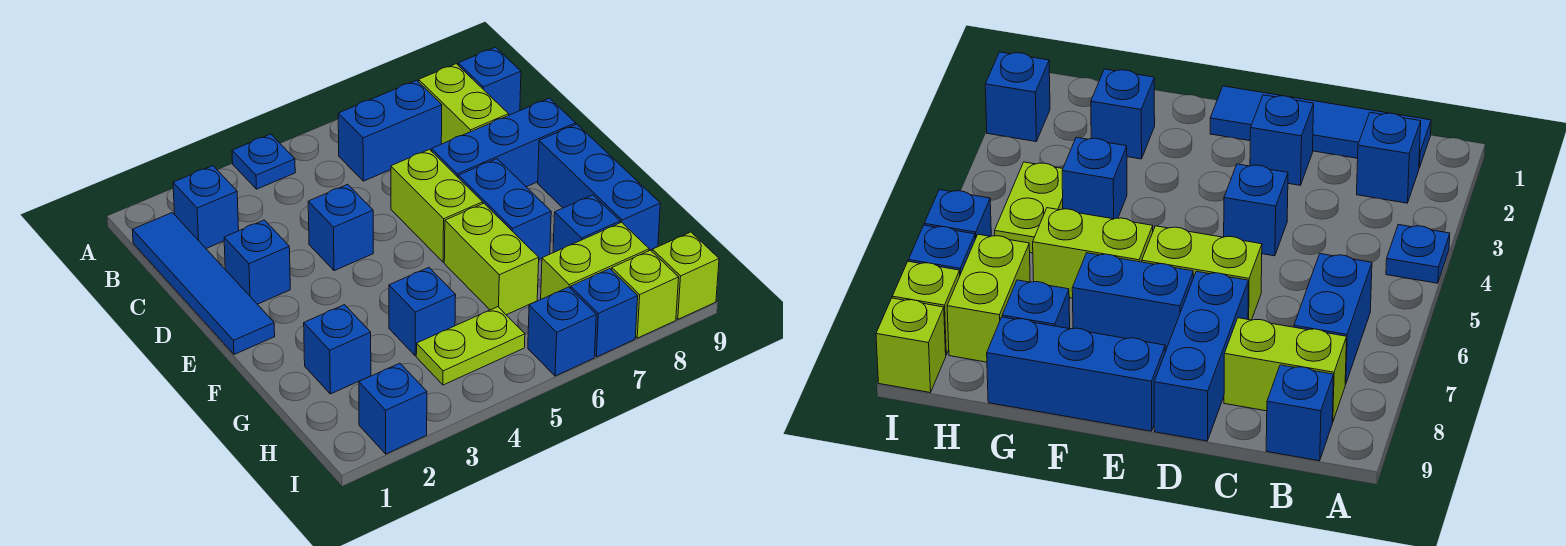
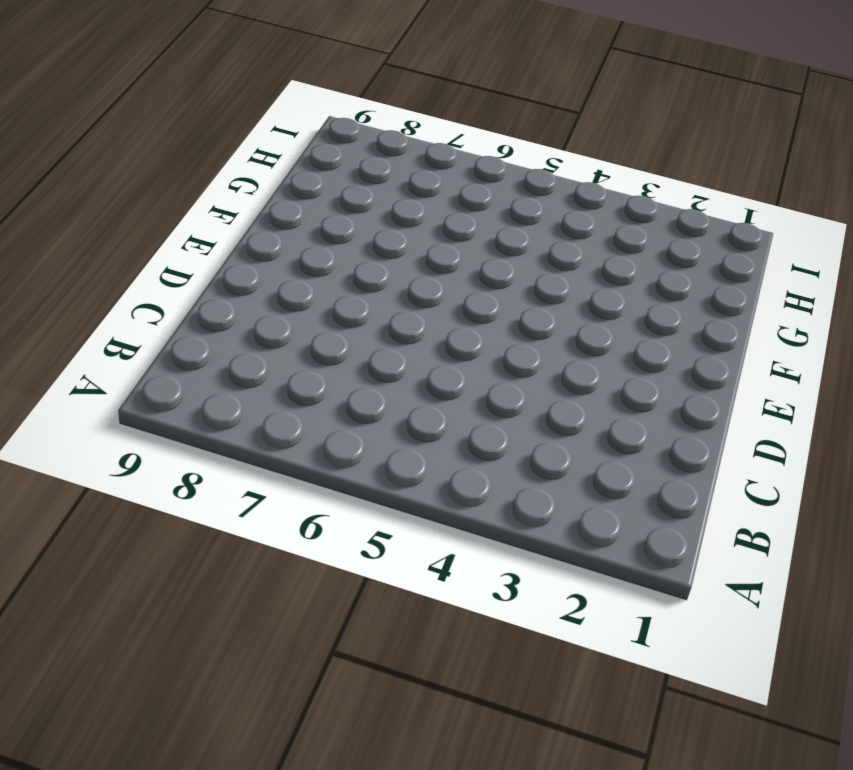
none -> blue 1x1 plate [232,134,295,189]
none -> blue 1x4 tile [132,213,275,355]
none -> blue 1x1 brick [173,166,239,248]

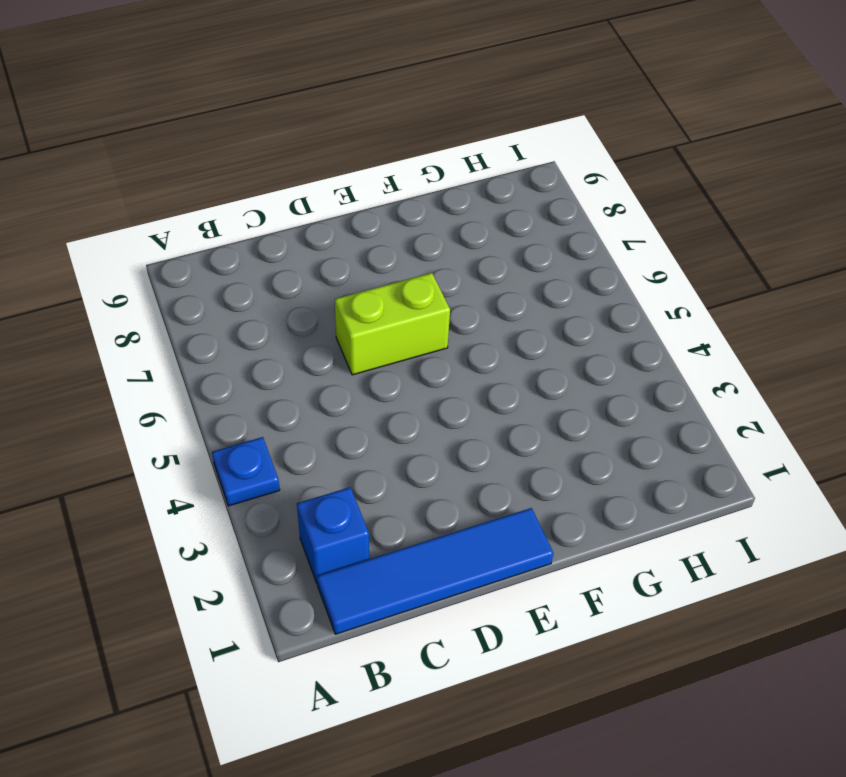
none -> blue 1x2 brick [338,80,442,181]
none -> lime 1x2 brick [419,64,509,144]
none -> blue 1x1 brick [458,47,521,115]

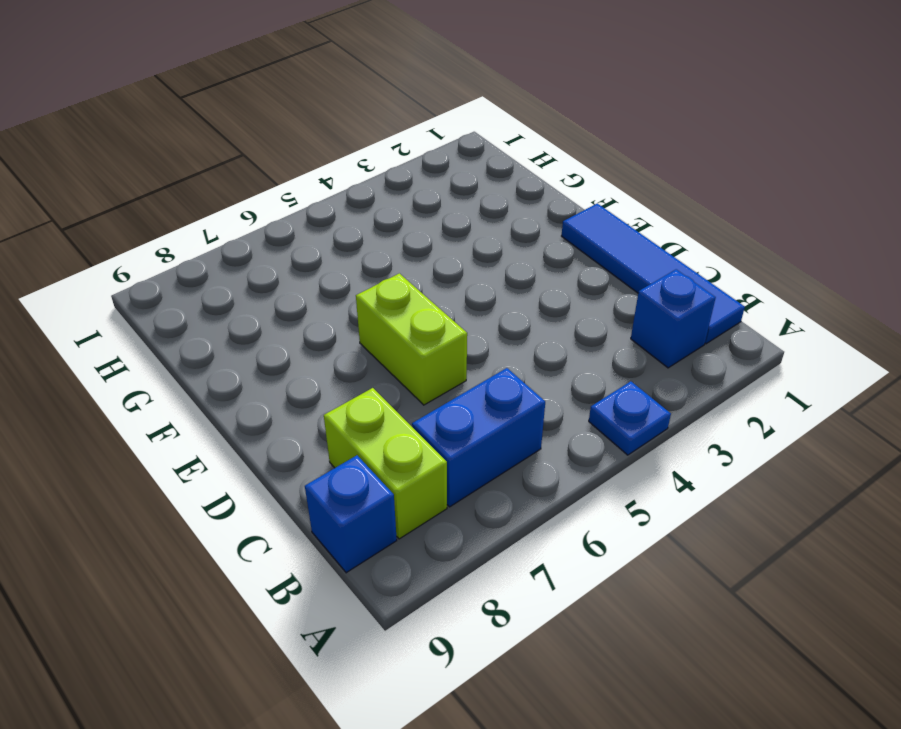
none -> blue 1x1 brick [224,220,290,304]
none -> blue 1x1 brick [308,184,373,271]
none -> blue 1x3 brick [432,98,576,187]

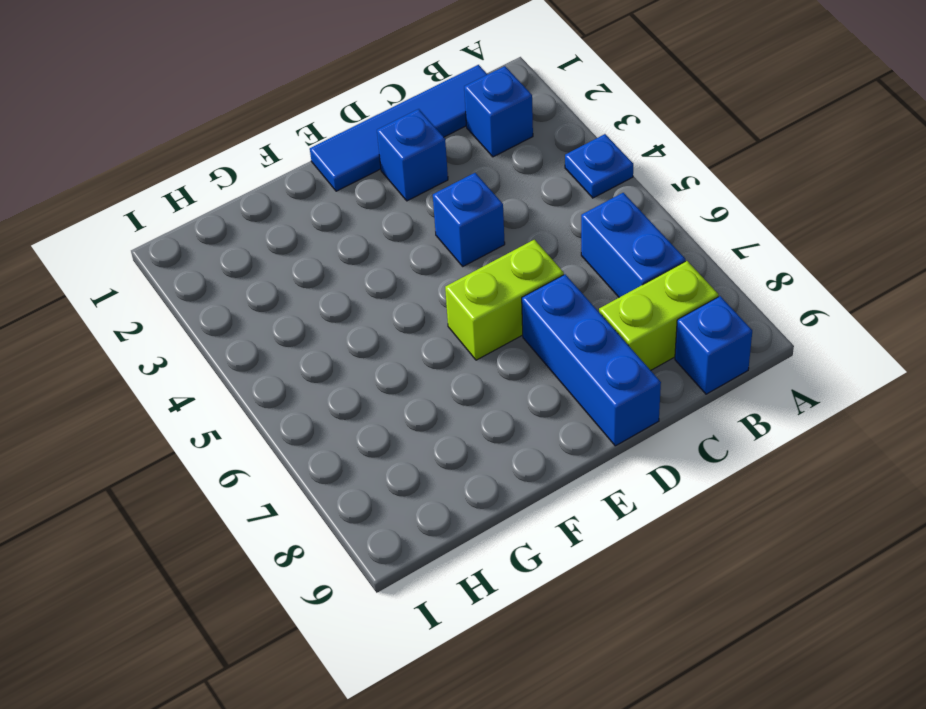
none -> blue 1x2 brick [459,159,551,259]
none -> blue 1x3 brick [538,124,660,250]
none -> lime 1x2 brick [444,203,539,315]

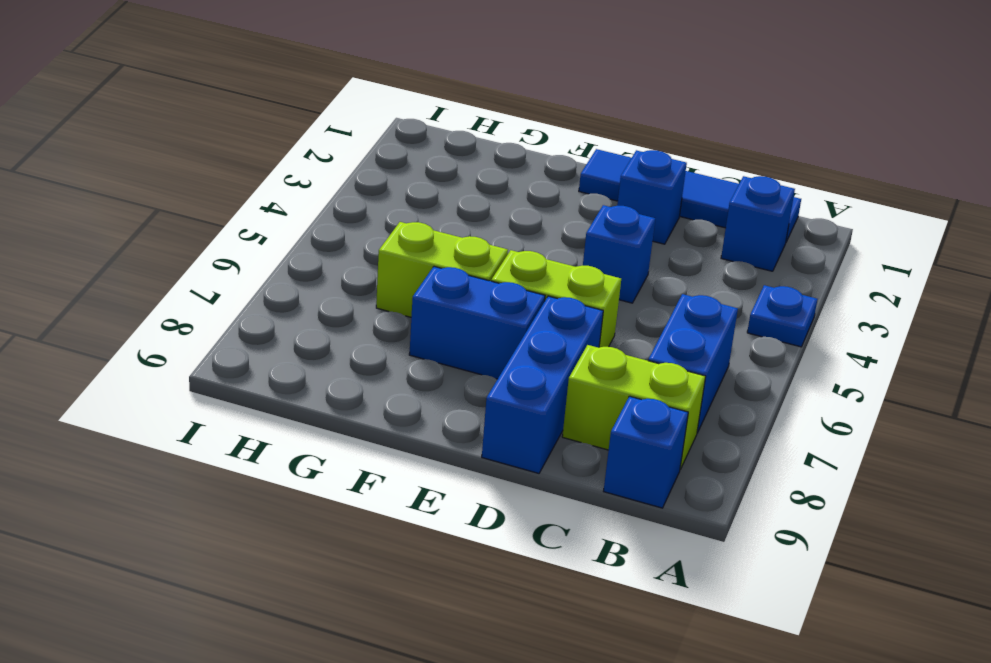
none -> blue 1x3 brick [538,124,660,250]
none -> blue 1x1 brick [304,305,371,394]
none -> blue 1x1 brick [389,267,456,356]

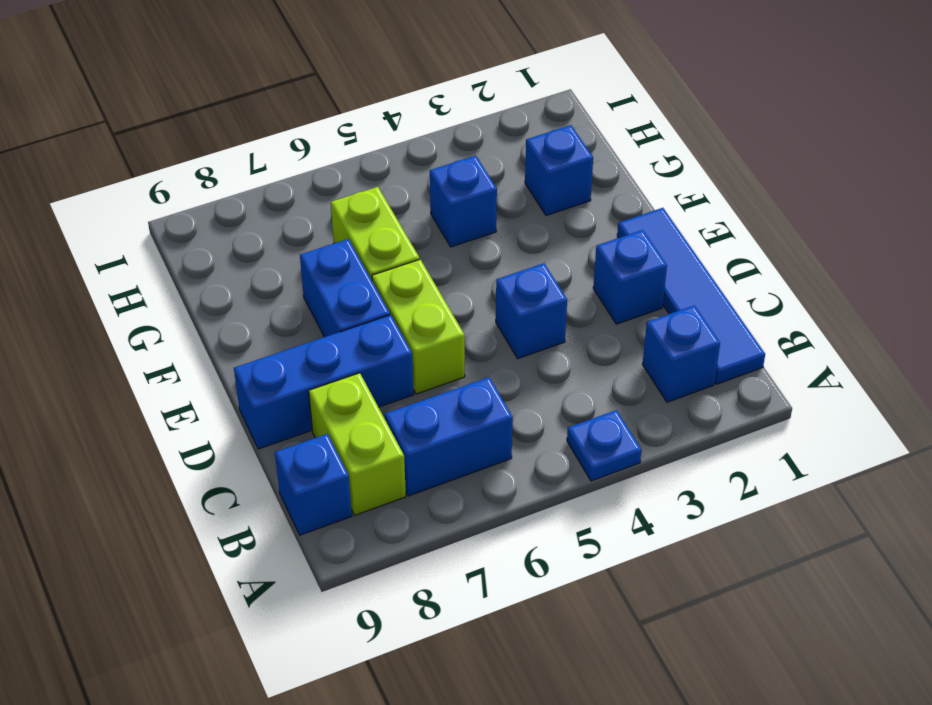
none -> blue 1x3 brick [538,124,660,250]
none -> blue 1x1 brick [553,195,620,253]
none -> lime 1x2 plate [416,307,525,385]

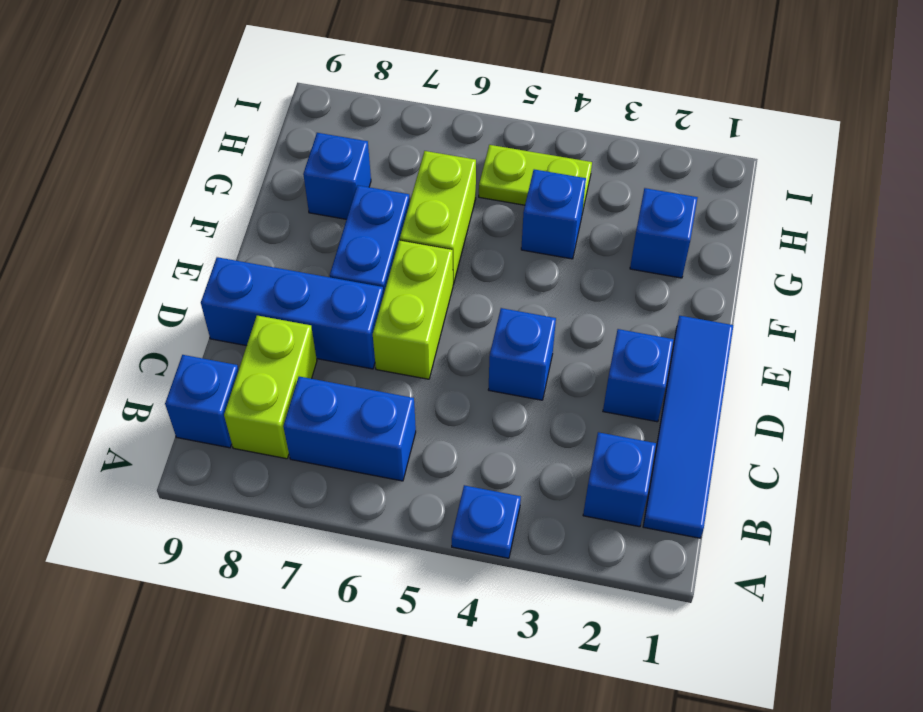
none -> blue 1x3 brick [538,124,660,250]
none -> lime 1x2 brick [541,222,649,299]
none -> blue 1x1 brick [359,363,427,454]

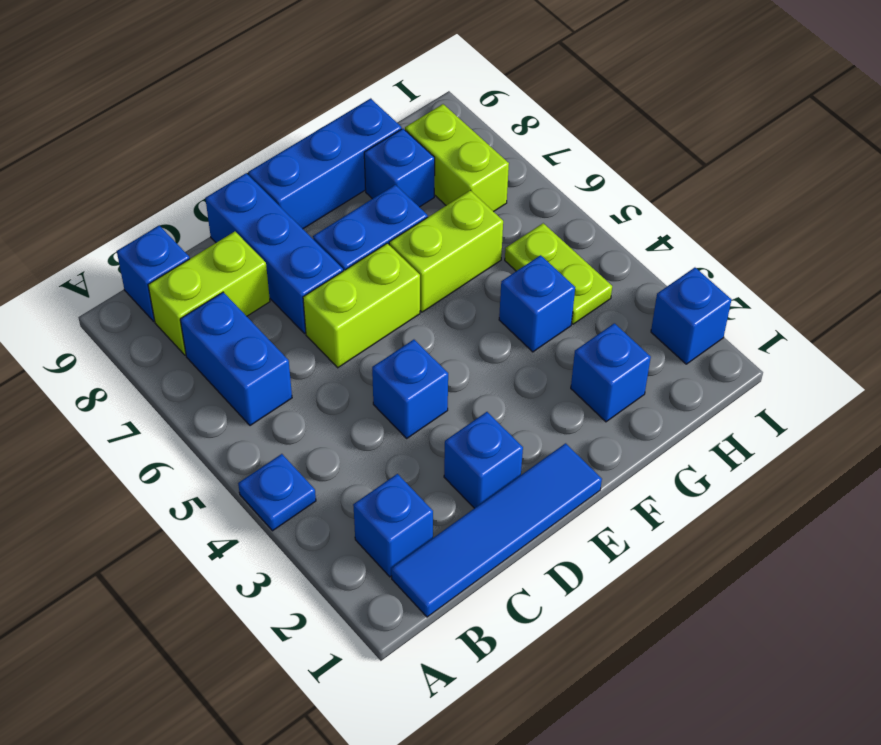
none -> blue 1x1 brick [528,287,596,376]
none -> blue 1x1 brick [571,269,638,357]
none -> lime 1x1 brick [612,250,679,338]

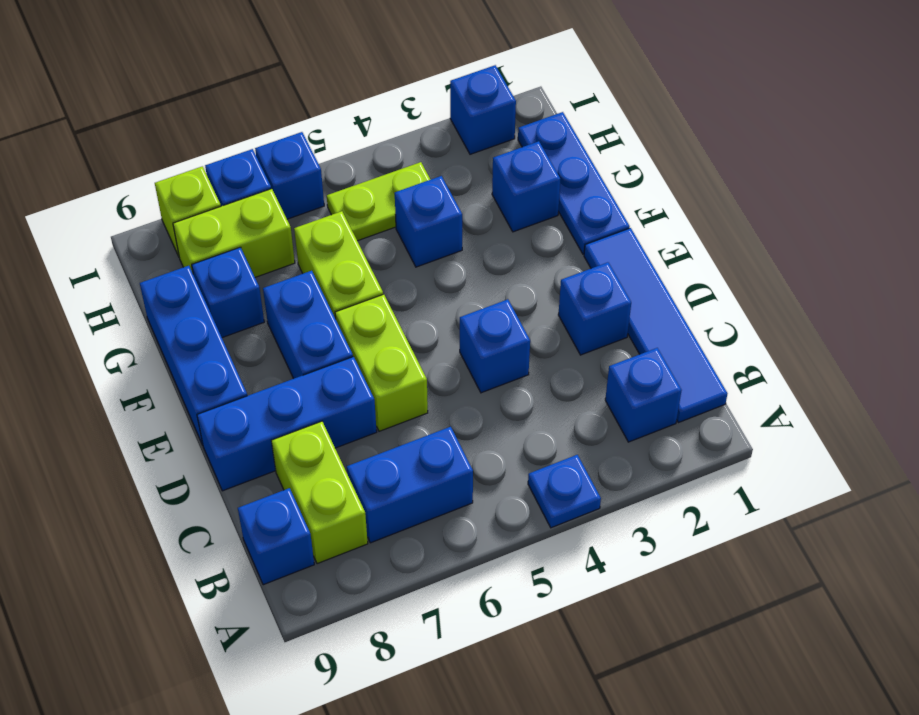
blue 1x3 plate [518,112,630,254] -> none
none -> lime 1x1 brick [652,232,719,319]

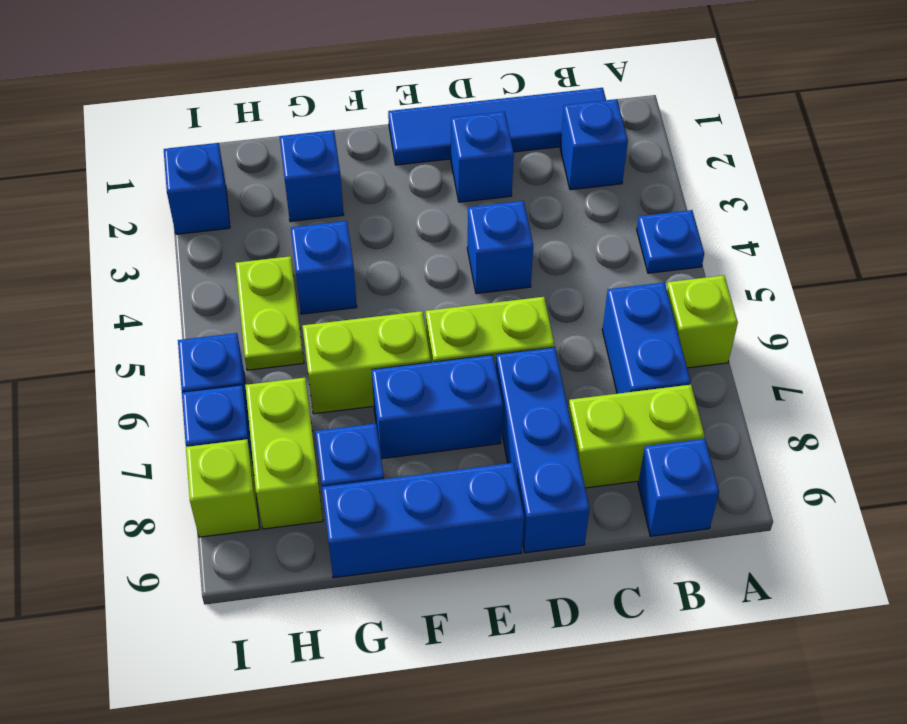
lime 1x1 brick [666,275,738,368] -> lime 1x1 brick moved to [652,232,719,319]

